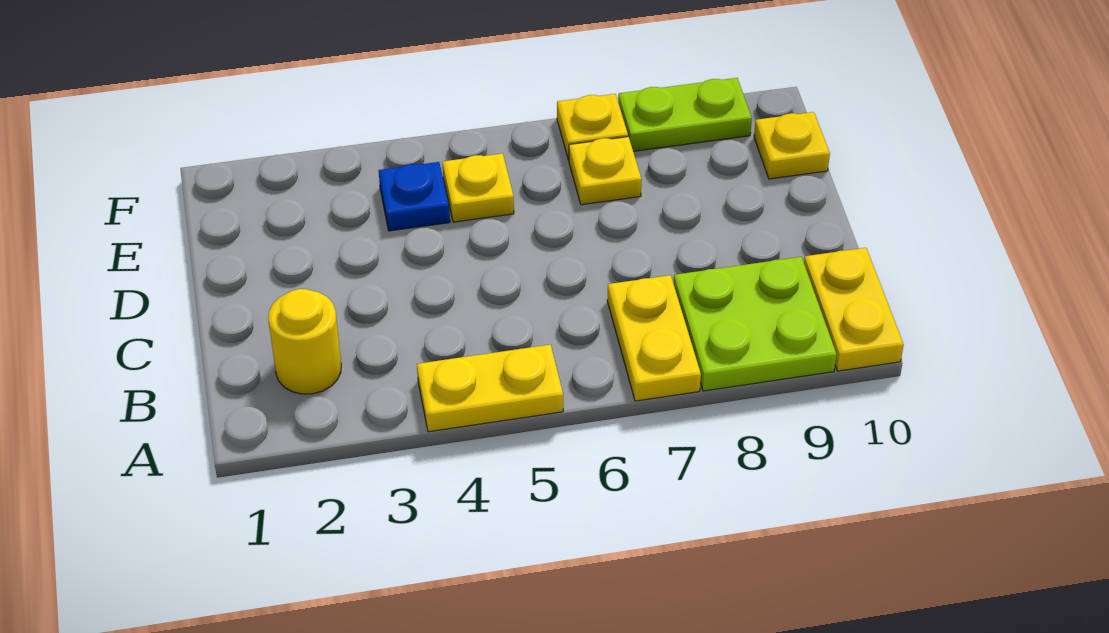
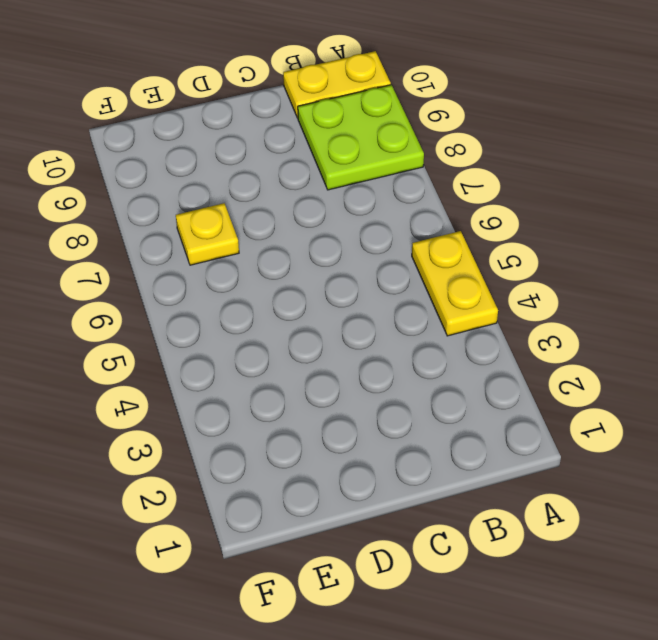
none -> yellow 1x2 plate [607,275,701,401]
none -> yellow 1x1 round brick [268,289,341,394]

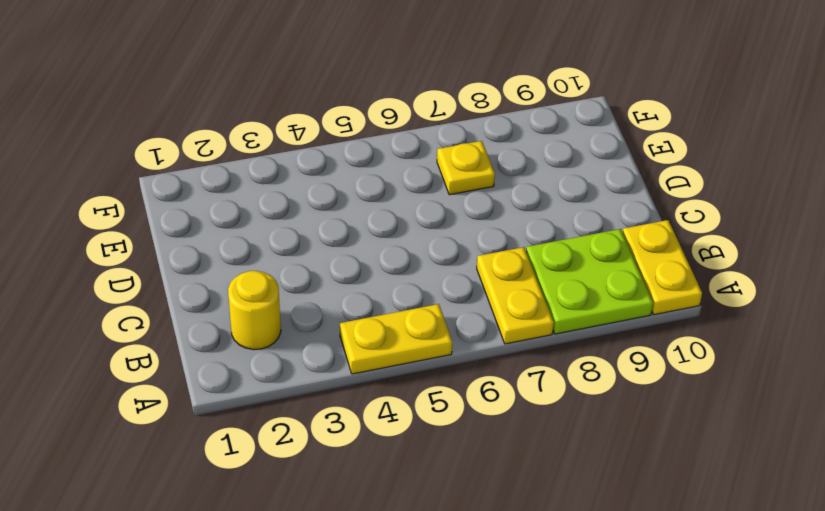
none -> blue 1x1 plate [379,162,450,231]
none -> yellow 1x1 plate [443,153,514,222]

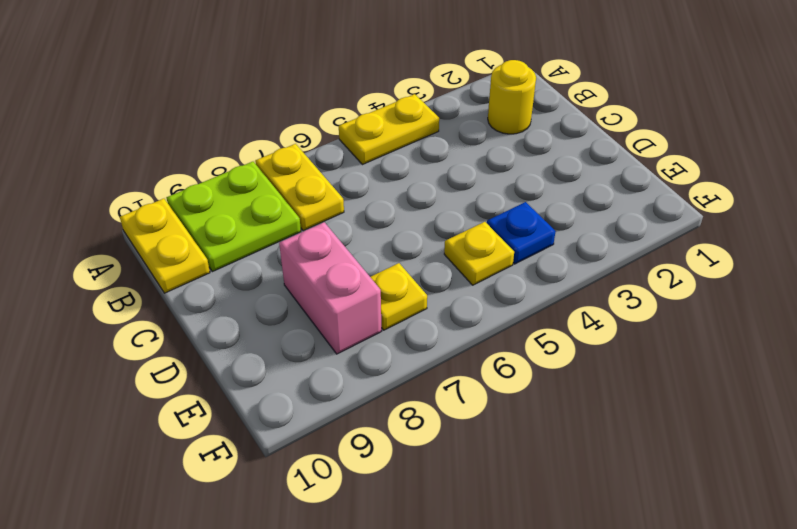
pink 1x2 brick [279,222,381,354] -> none
none -> yellow 1x1 plate [754,112,830,179]
none -> yellow 1x1 plate [557,94,628,160]

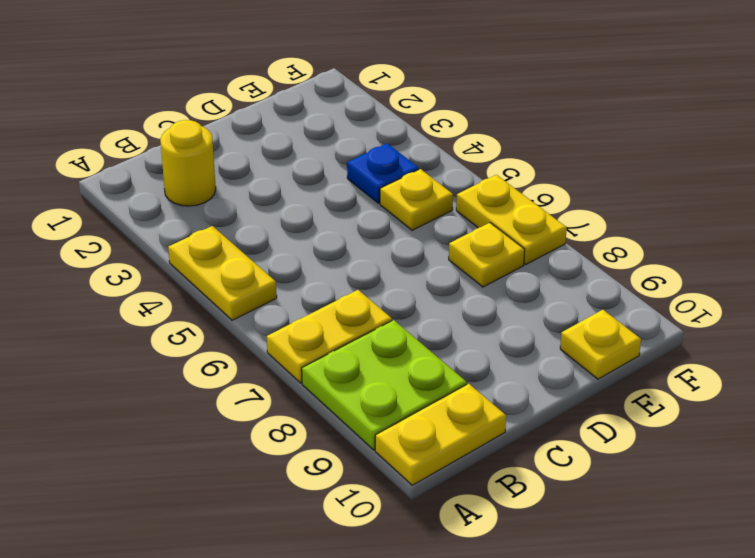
yellow 1x2 plate [456,175,567,264] -> yellow 1x1 plate [557,94,628,160]
none -> lime 1x2 plate [618,78,752,151]

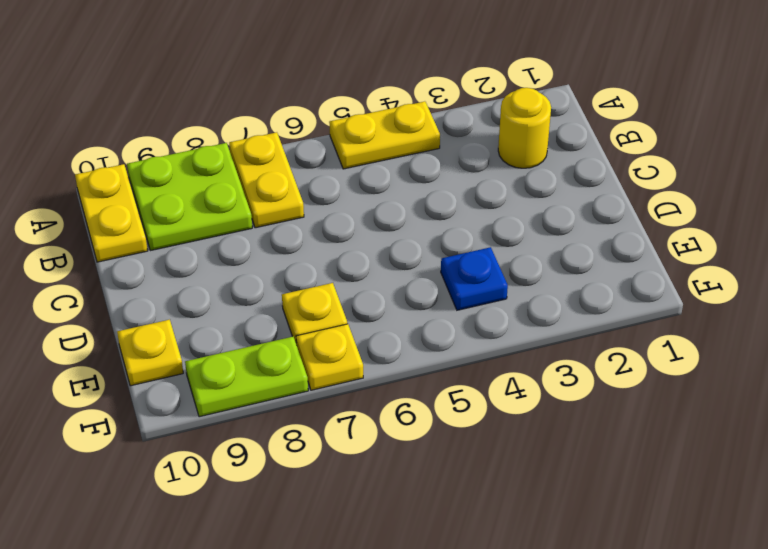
none -> yellow 1x1 plate [443,153,514,222]

